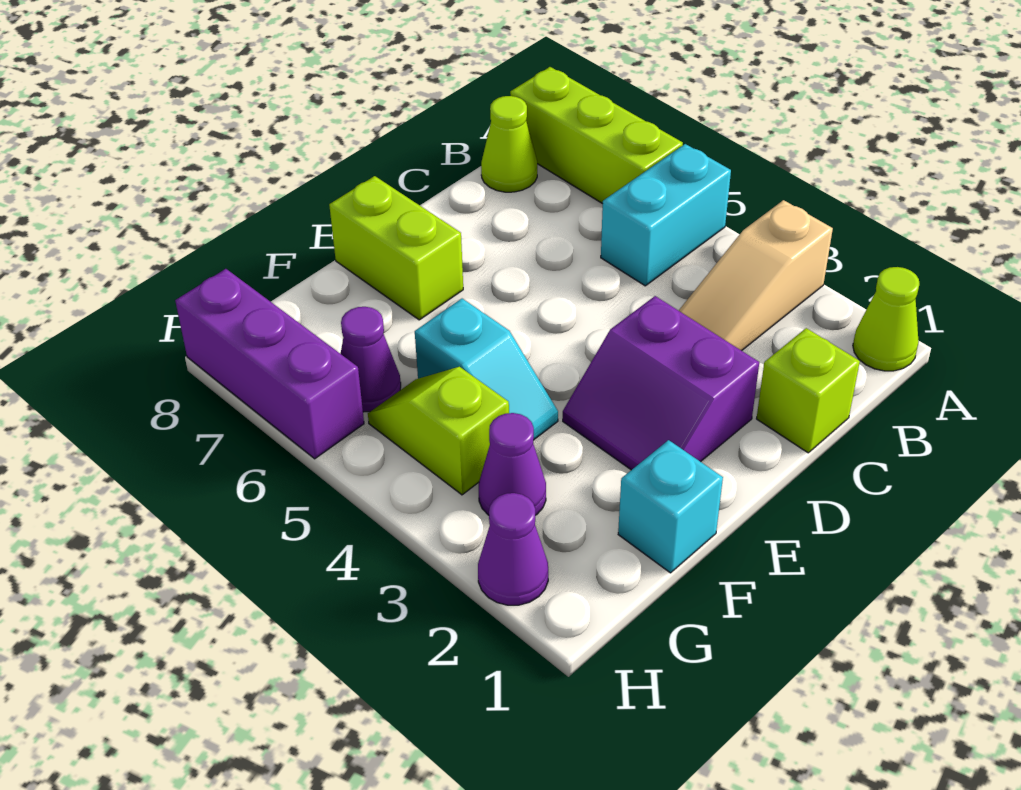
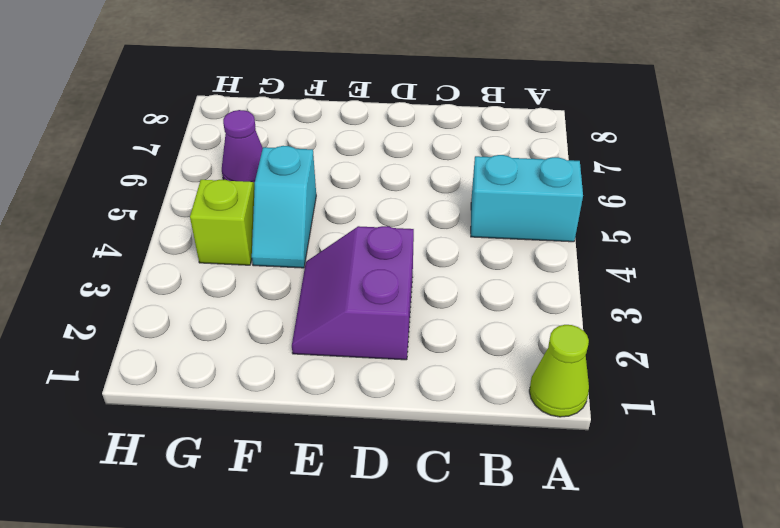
none -> tan 1x3 slope [679,200,833,351]
none -> lime 1x3 brick [510,67,683,204]
none -> lime 1x1 cone [481,96,537,192]

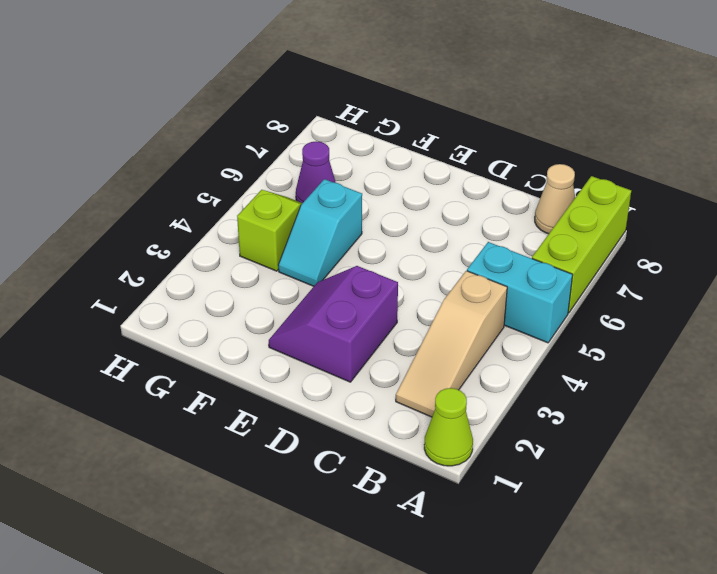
tan 1x3 slope [396,271,507,417] -> tan 1x3 slope turned to [679,200,833,351]
tan 1x1 cone [535,164,575,234] -> lime 1x1 cone [481,96,537,192]
none -> lime 1x1 brick [757,328,860,453]
none -> lime 1x2 brick [329,176,463,320]
none -> cyan 1x1 brick [618,440,723,573]

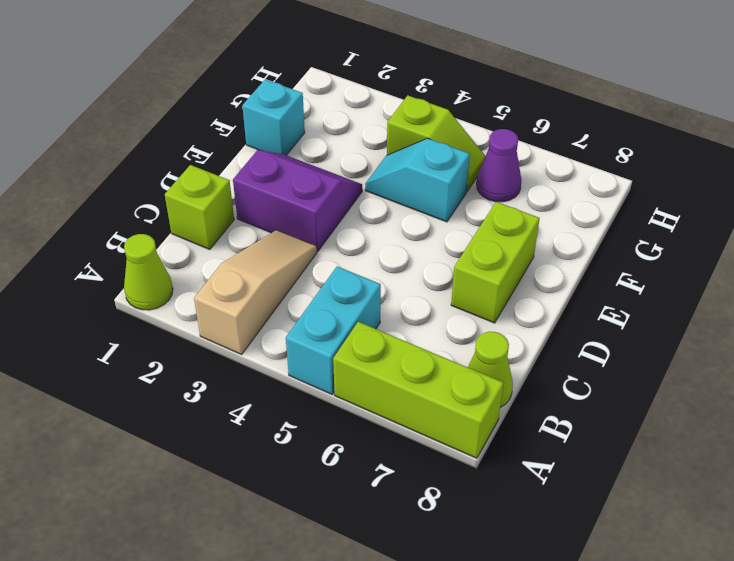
lime 1x2 brick [451,202,540,323] -> lime 1x2 brick turned to [329,176,463,320]
none -> purple 1x1 cone [479,413,546,515]
none -> purple 1x1 cone [478,493,548,605]
none -> purple 1x3 brick [175,269,364,459]

